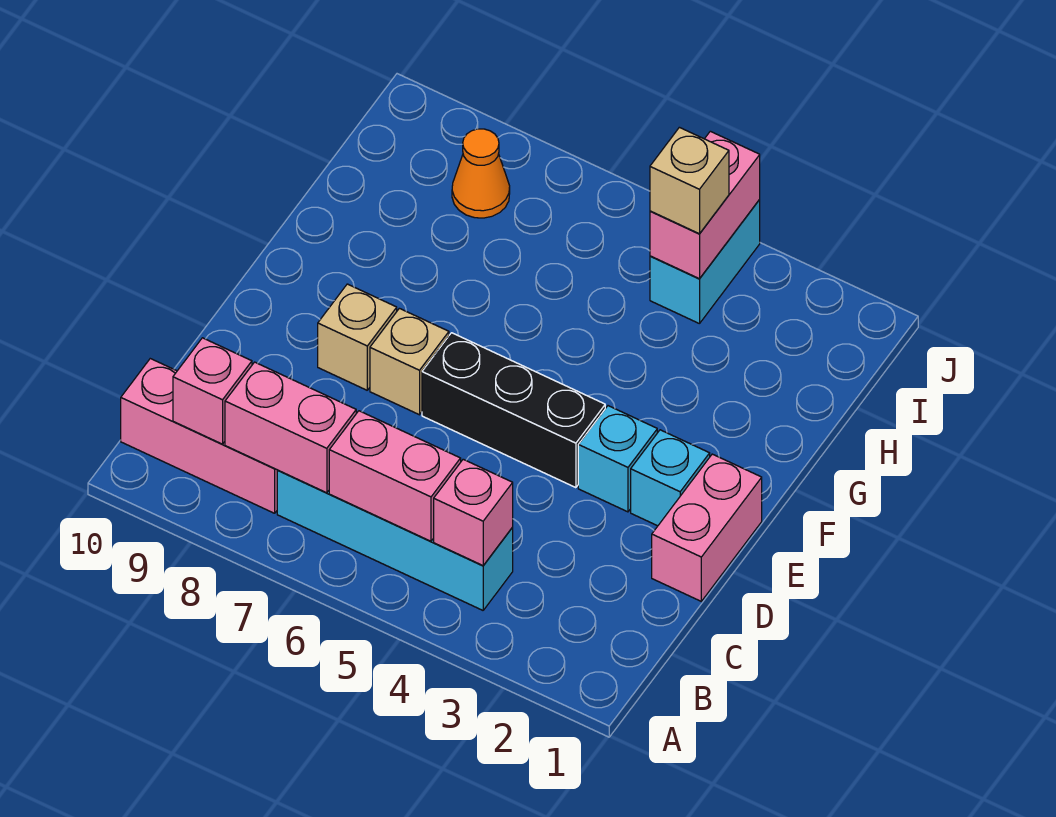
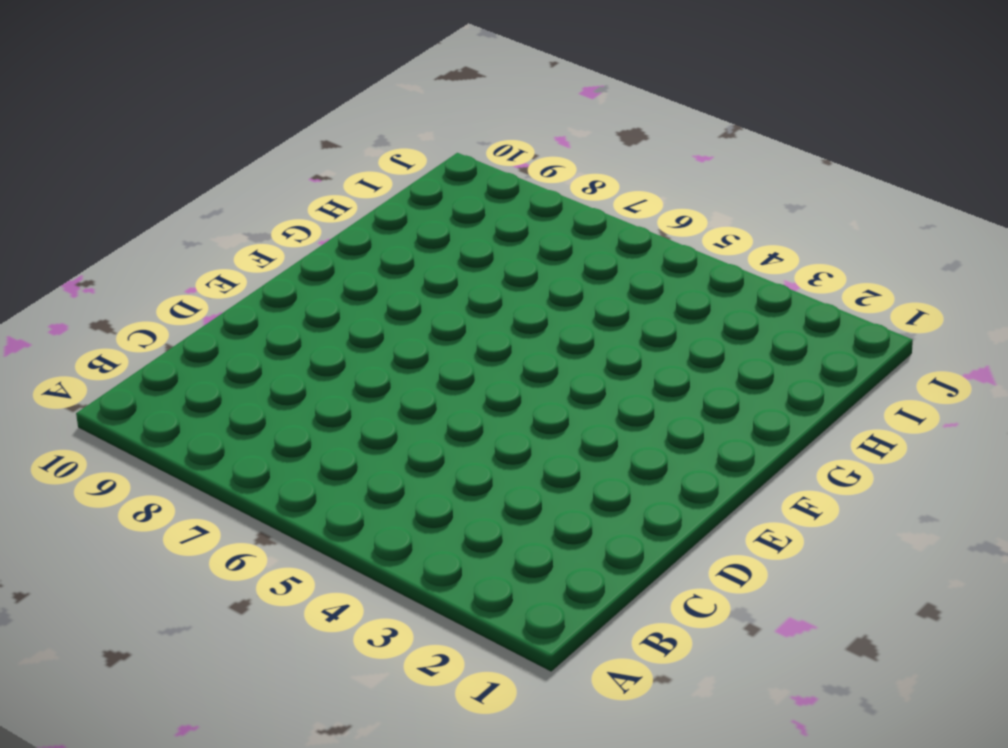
none -> cyan 1x4 brick [277,470,513,610]
none -> pink 1x3 brick [121,359,277,513]
none -> pink 1x2 brick [652,454,762,601]

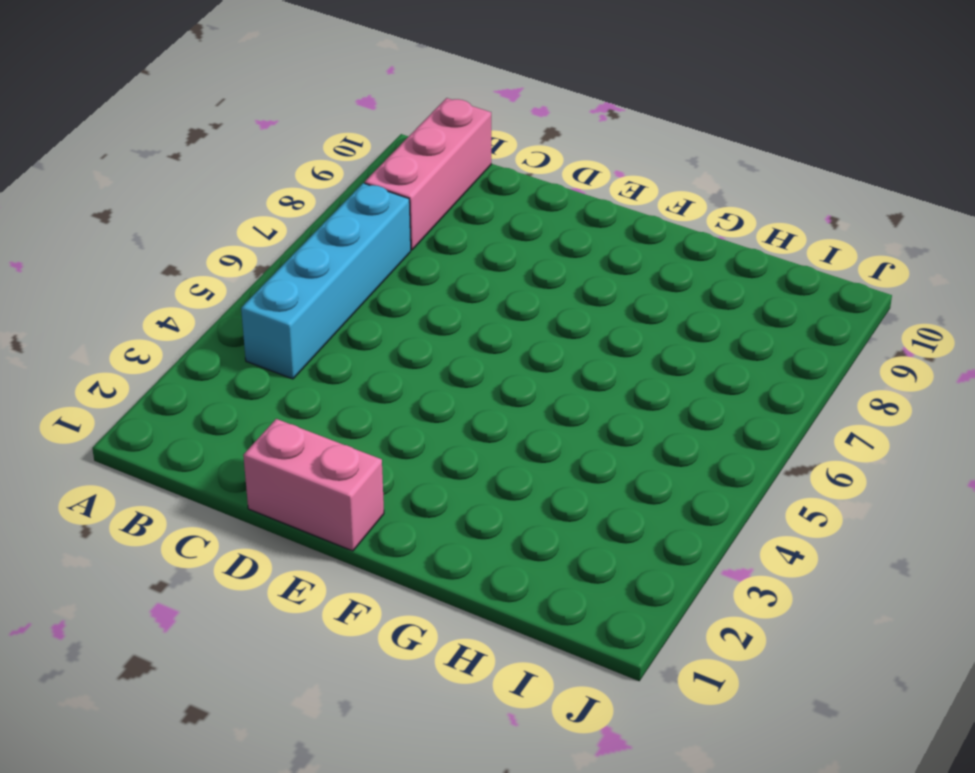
none -> cyan 1x1 brick [631,430,710,526]
none -> cyan 1x1 brick [578,406,657,512]
none -> black 1x3 brick [422,333,605,488]

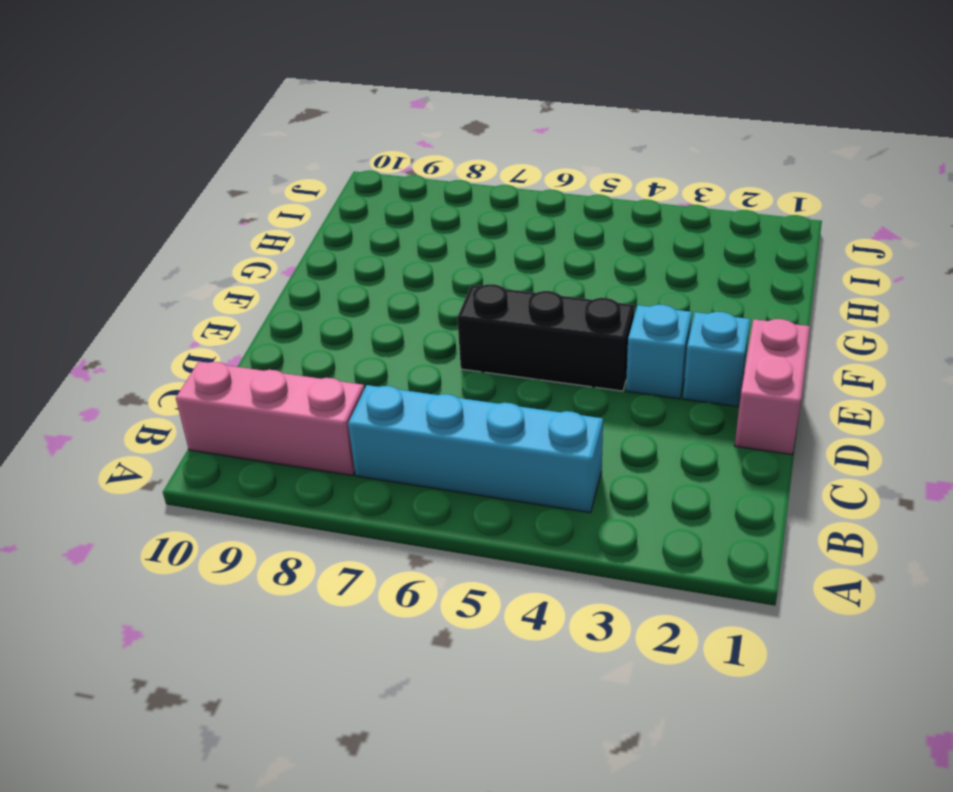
none -> tan 1x1 brick [370,308,449,415]
none -> tan 1x1 brick [318,284,397,390]
none -> cyan 1x2 brick [650,200,760,324]

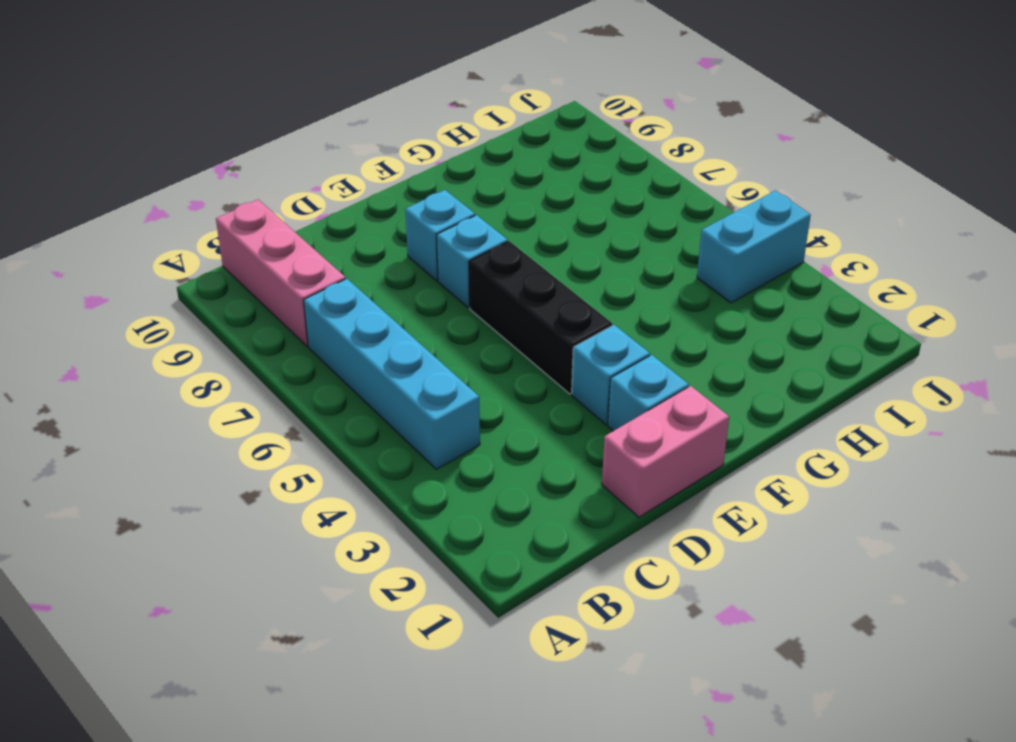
cyan 1x1 brick [437,215,508,308] -> tan 1x1 brick [370,308,449,415]
cyan 1x1 brick [405,190,475,281] -> tan 1x1 brick [318,284,397,390]
none -> orange 1x1 cone [452,129,510,218]
none -> pink 1x1 brick [434,459,513,565]
none -> pink 1x2 brick [329,411,461,541]

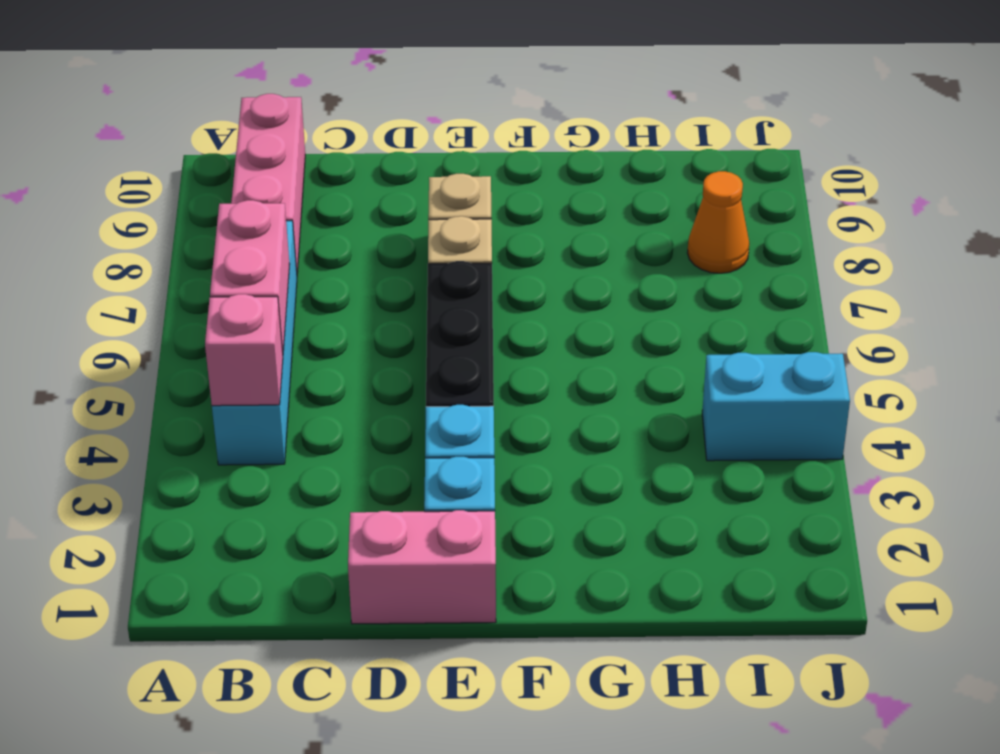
none -> pink 1x2 brick [225,362,356,493]
none -> pink 1x1 brick [173,338,252,444]
none -> pink 1x2 brick [650,131,760,279]

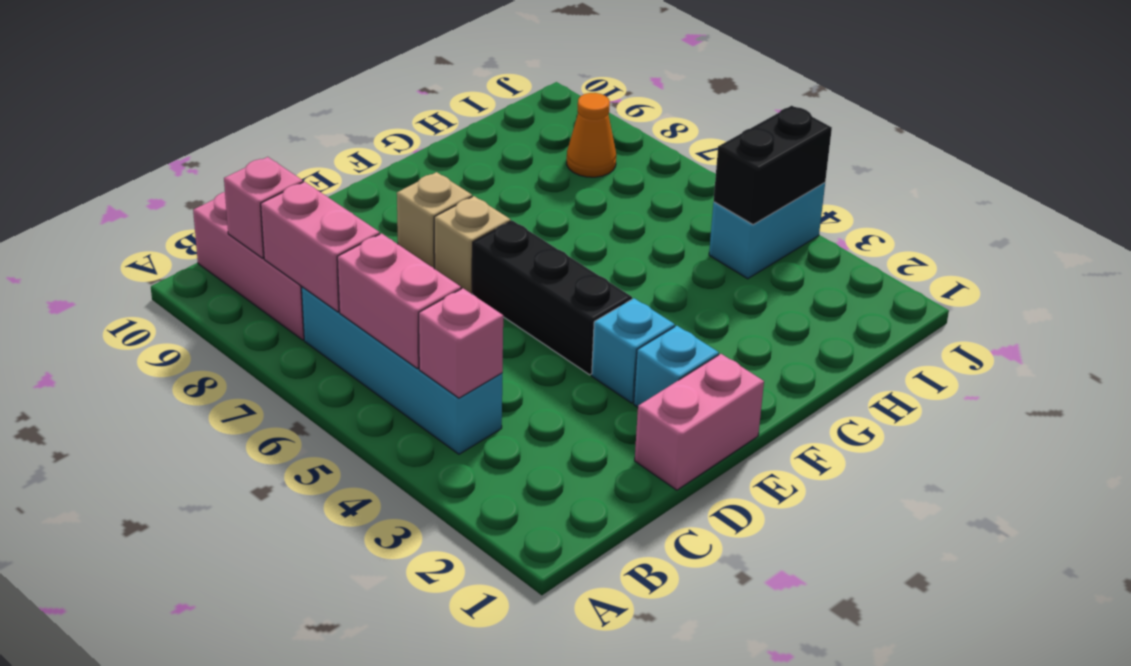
black 1x2 brick [714,106,832,225] -> pink 1x2 brick [650,131,760,279]
none -> tan 1x1 brick [650,127,729,234]

